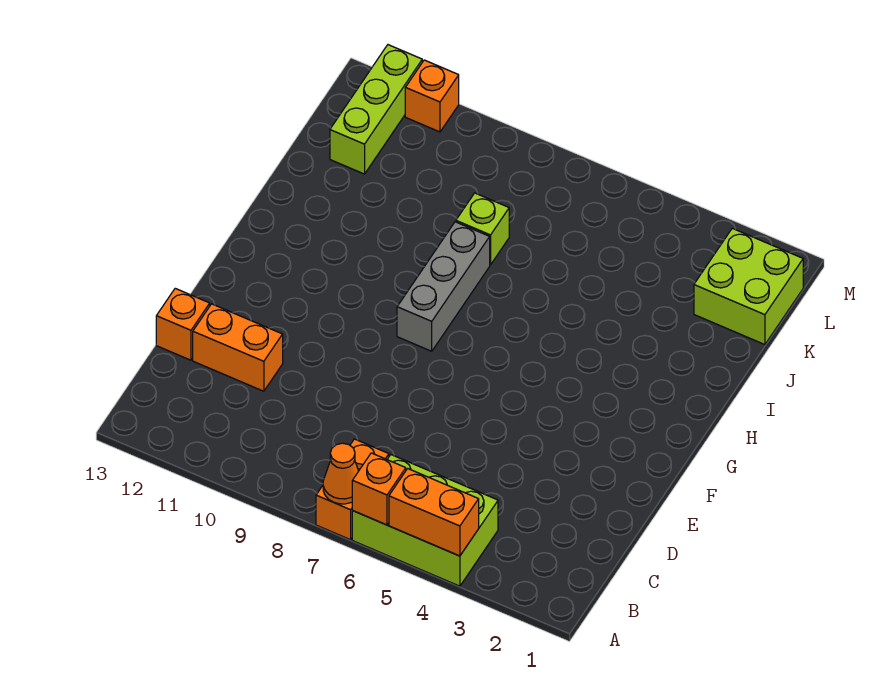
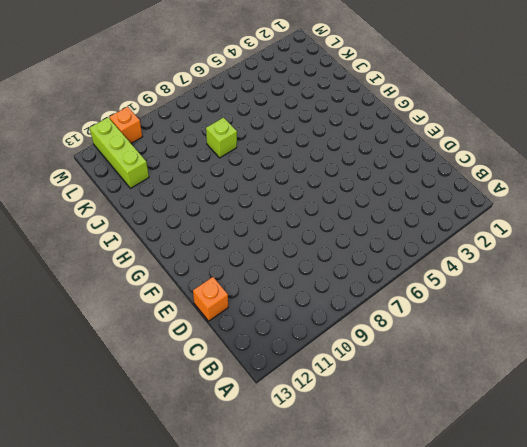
none -> lime 2x3 brick [352,455,498,586]
none -> orange 1x2 brick [316,439,389,540]
none -> orange 1x2 brick [193,304,283,391]

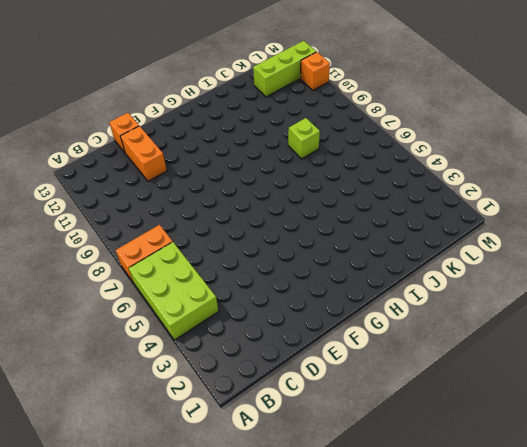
none -> grey 1x3 brick [397,222,490,351]
none -> lime 2x2 brick [694,228,803,345]
none -> orange 1x2 brick [389,469,479,556]

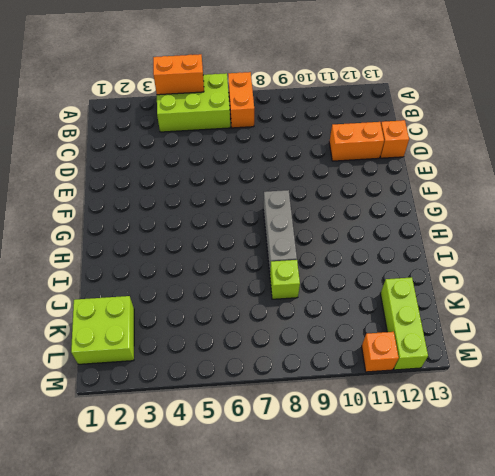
none -> orange 1x1 brick [352,453,406,525]
none -> orange 1x1 cone [323,443,358,504]

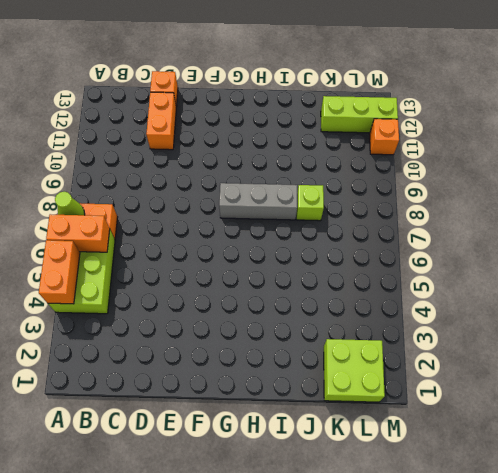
orange 1x2 brick [46,214,110,252] -> orange 1x1 brick [352,453,406,525]
lime 1x1 cone [55,192,85,215] -> orange 1x1 cone [323,443,358,504]

